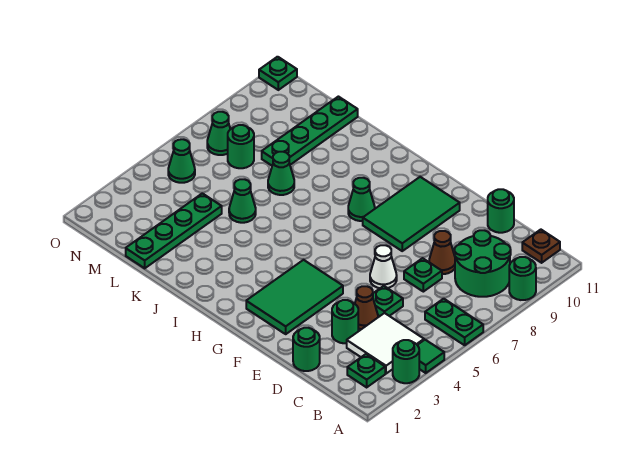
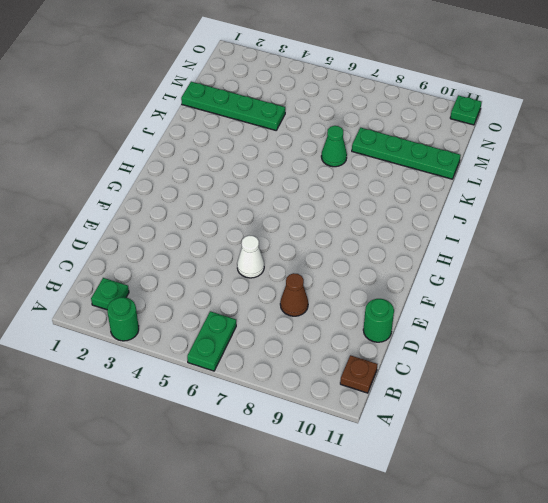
none -> green 1x1 tile [418,340,444,373]
none -> green 1x1 round brick [509,257,536,300]
none -> white 2x2 tile [347,313,424,374]

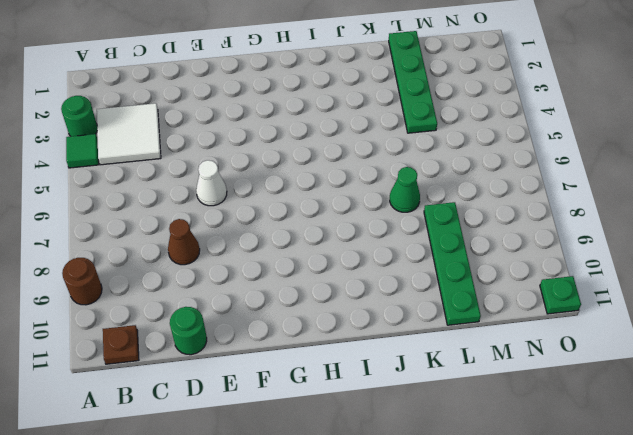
brown 1x1 round brick [62,258,102,305] -> green 1x1 round brick [509,257,536,300]
none -> green 1x2 plate [425,299,483,345]
none -> green 1x1 plate [347,354,385,387]
none -> green 2x2 round brick [455,230,511,297]

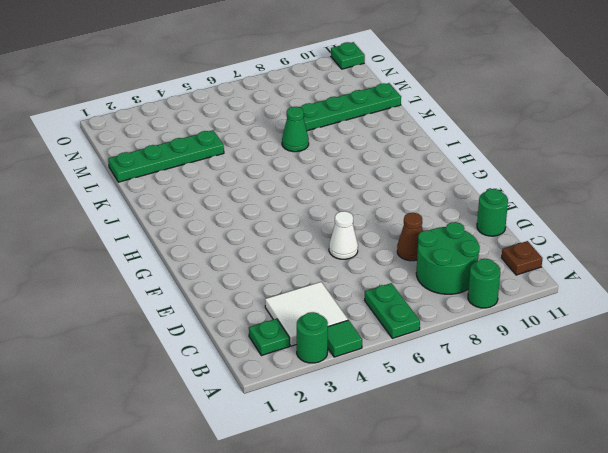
none -> green 1x1 round brick [293,328,320,371]
none -> green 1x1 round brick [332,300,358,343]
none -> brown 1x1 cone [355,286,378,329]

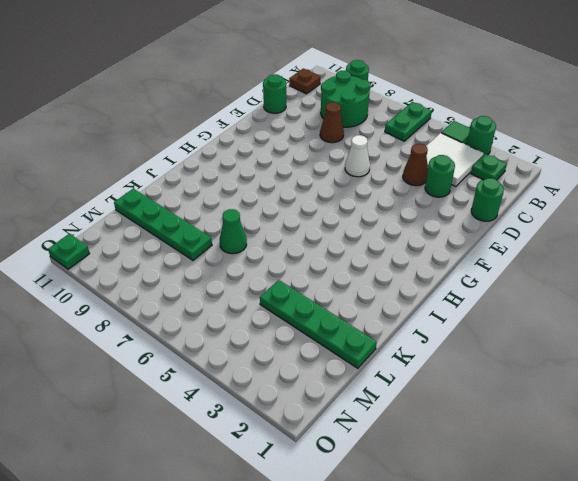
none -> green 1x1 plate [373,286,403,316]
none -> green 1x1 plate [404,258,442,292]
none -> green 2x3 tile [246,260,343,334]

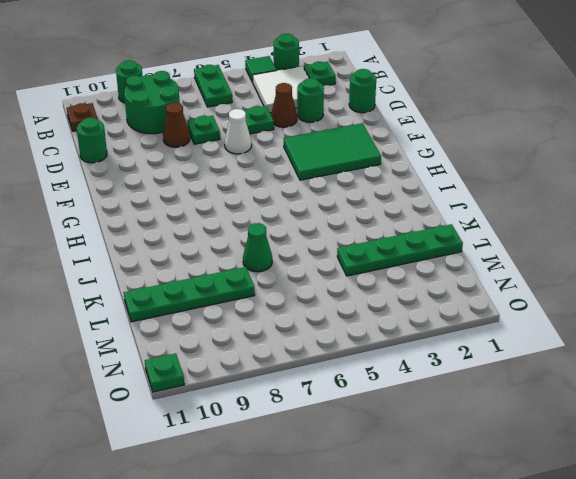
none -> green 2x3 tile [363,177,460,251]
none -> green 1x1 cone [348,178,375,221]
none -> green 1x1 cone [229,179,256,223]

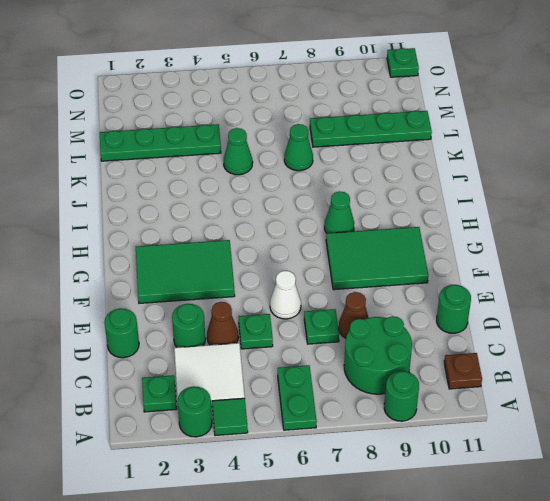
none -> green 1x1 round brick [228,125,254,168]
none -> green 1x1 cone [168,139,195,183]
none -> green 1x1 cone [207,112,230,155]

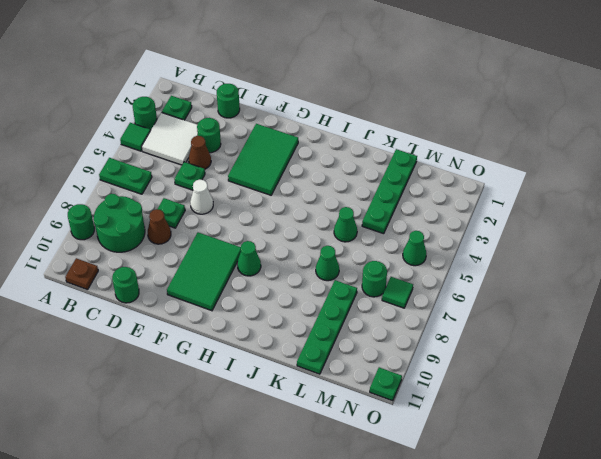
green 1x1 tile [382,277,413,308] -> green 1x1 cone [207,112,230,155]

